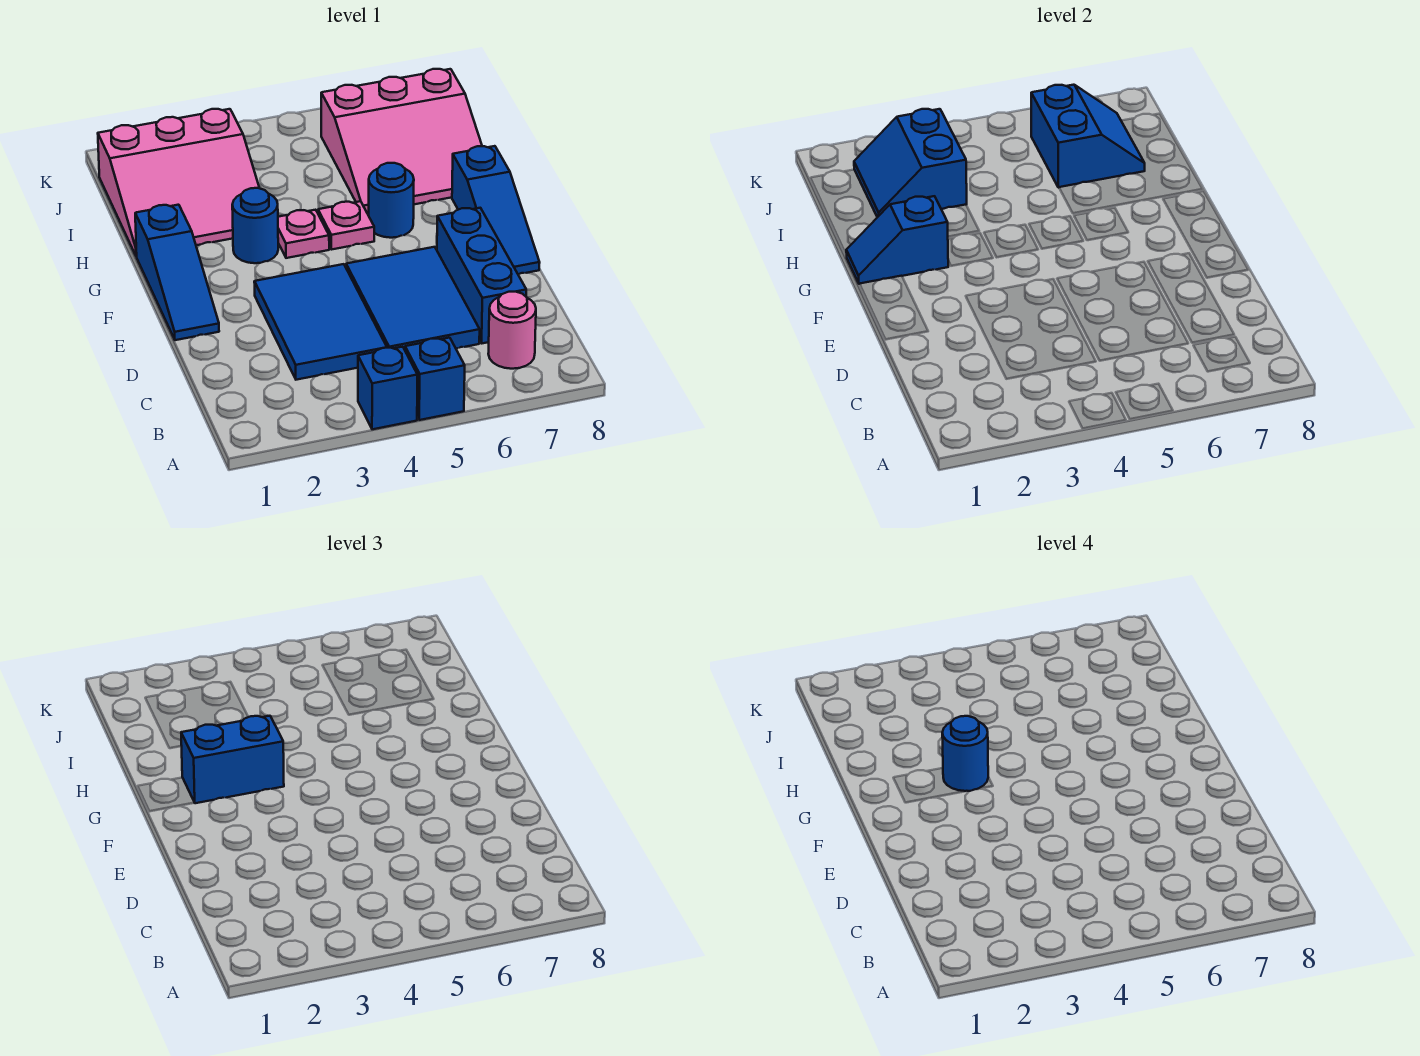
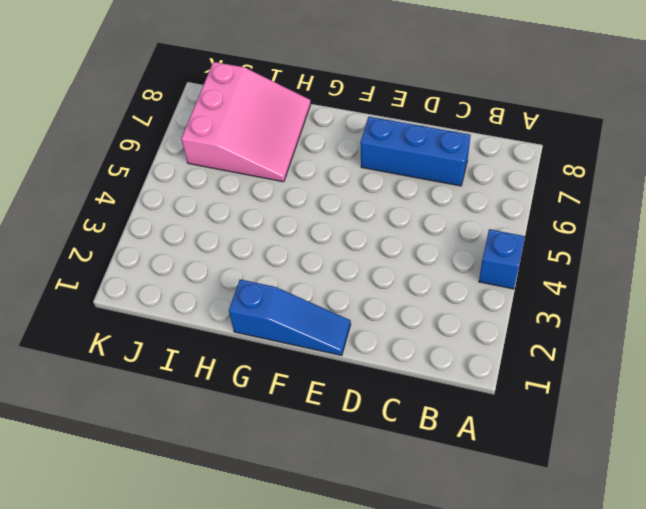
none -> blue 1x1 brick [405,338,465,420]
none -> pink 1x1 round brick [488,292,536,369]
none -> blue 2x3 tile [254,264,387,380]

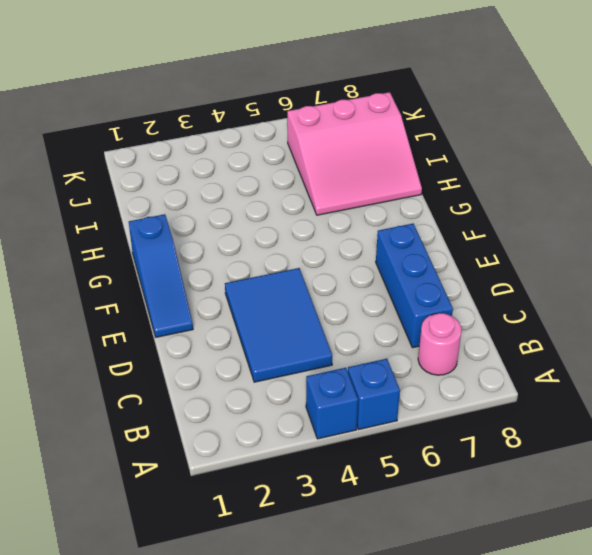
none -> blue 2x3 tile [346,247,480,350]
none -> blue 1x3 slope [452,146,540,274]
none -> blue 1x1 round brick [232,188,278,263]

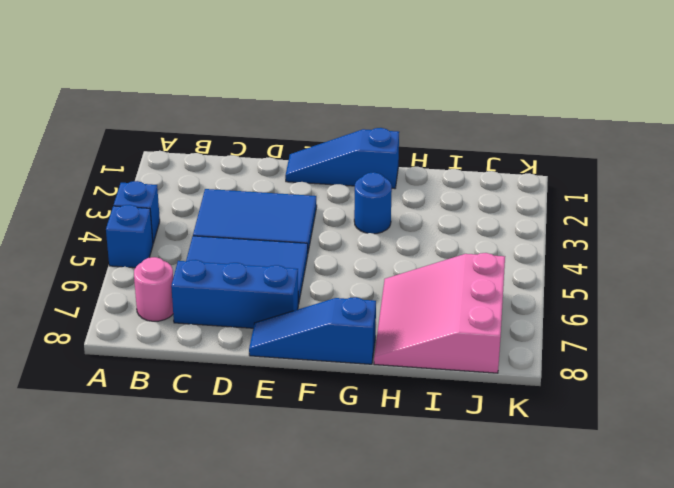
none -> pink 1x1 plate [278,210,329,258]
none -> pink 1x1 plate [318,201,374,250]
none -> blue 1x1 round brick [369,163,414,238]

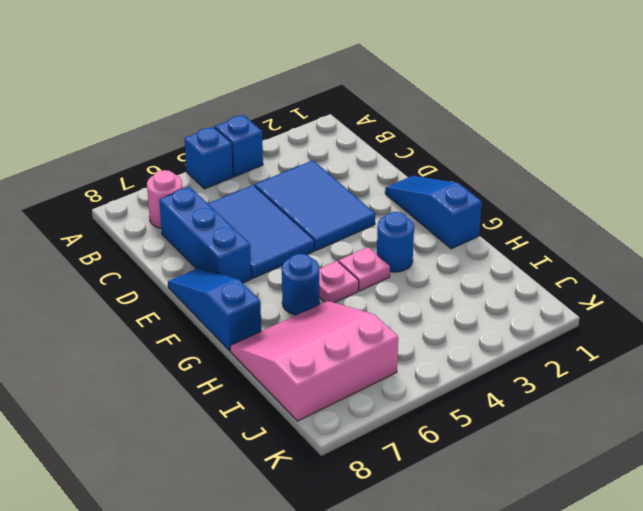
none -> pink 3x3 slope [98,109,259,257]
none -> blue 1x2 slope [846,196,948,284]
none -> blue 2x2 slope [854,109,967,217]

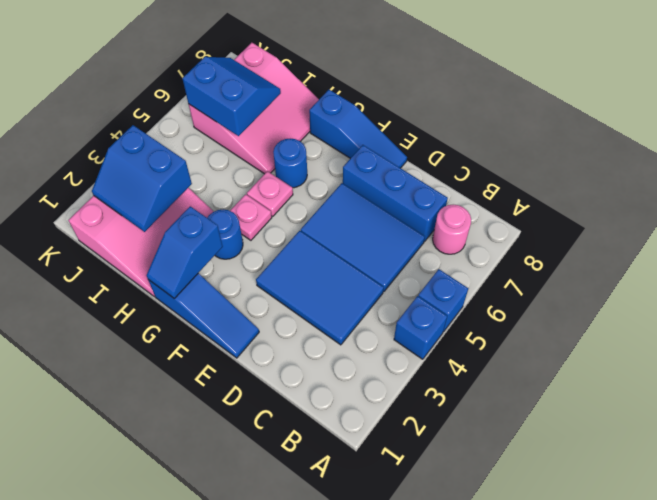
none -> blue 1x2 brick [181,716,284,803]
none -> blue 1x1 round brick [942,716,988,791]

